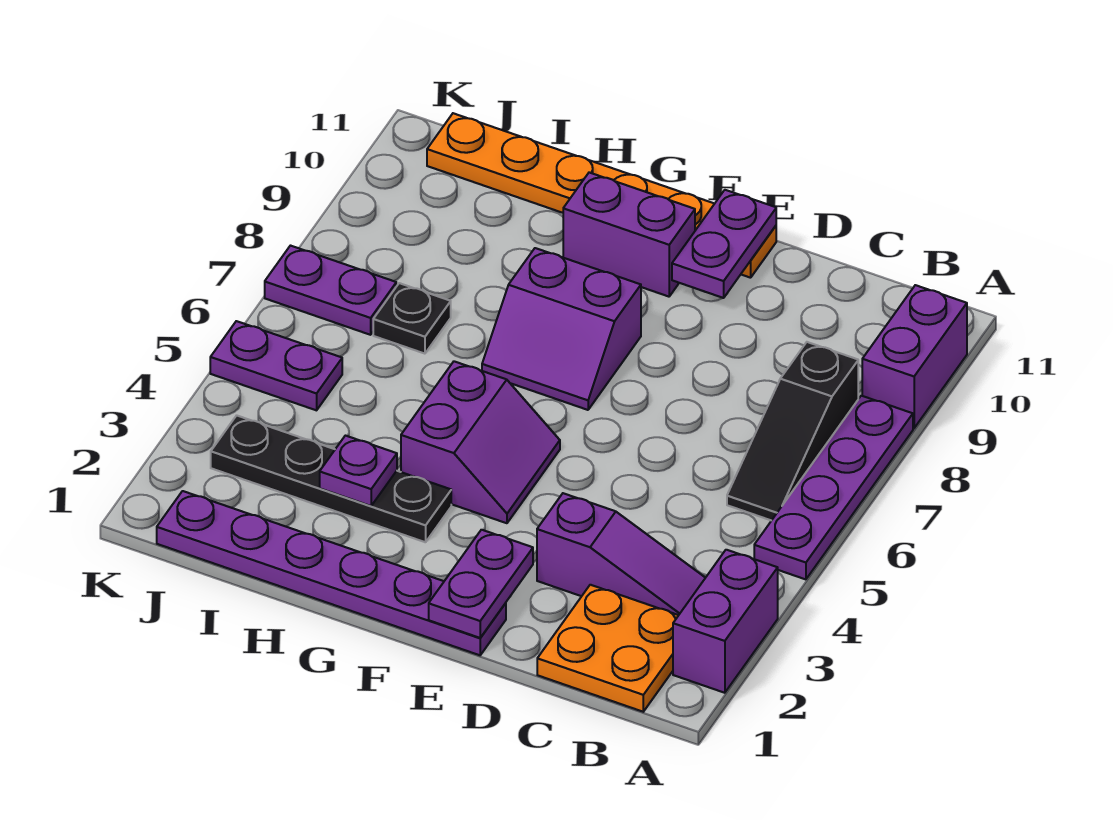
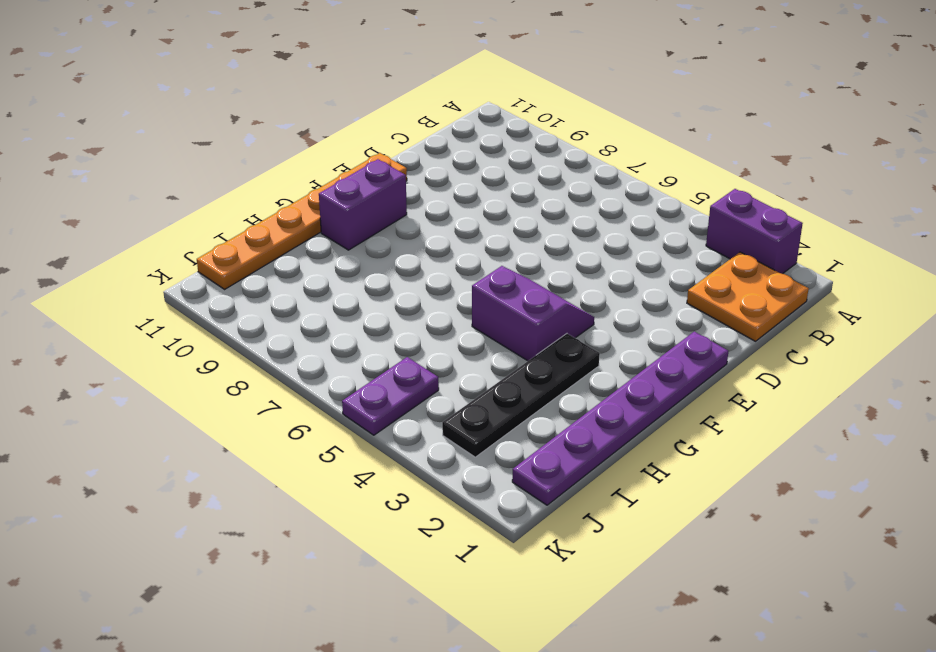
none -> purple 1x4 plate [754,396,913,579]
none -> purple 1x2 brick [862,285,967,428]
none -> purple 1x3 slope [537,493,705,615]

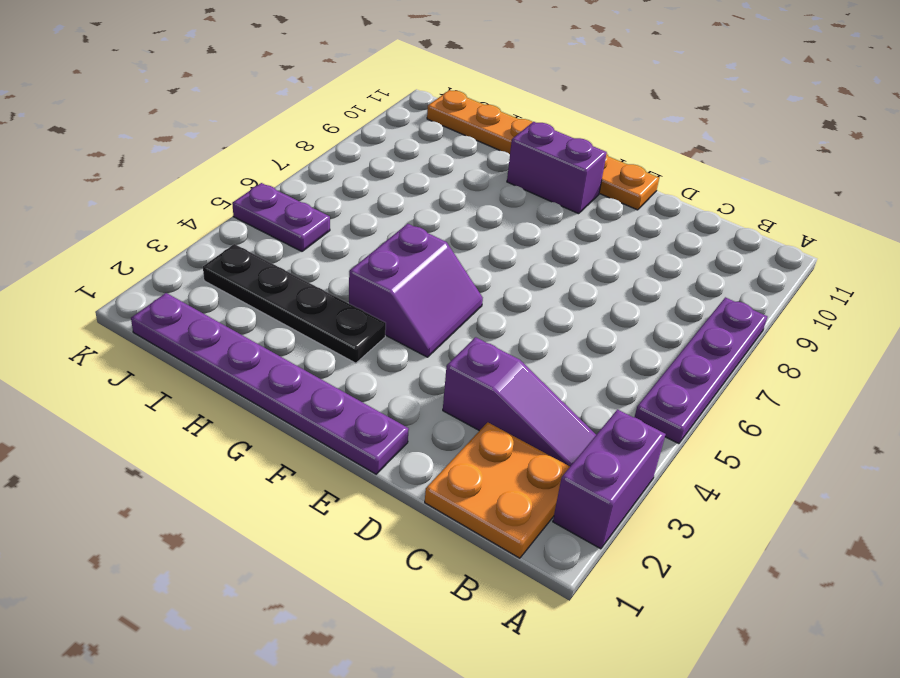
none -> purple 1x2 brick [862,285,967,428]
none -> black 1x3 slope [727,342,858,521]
none -> purple 2x2 slope [482,248,641,410]

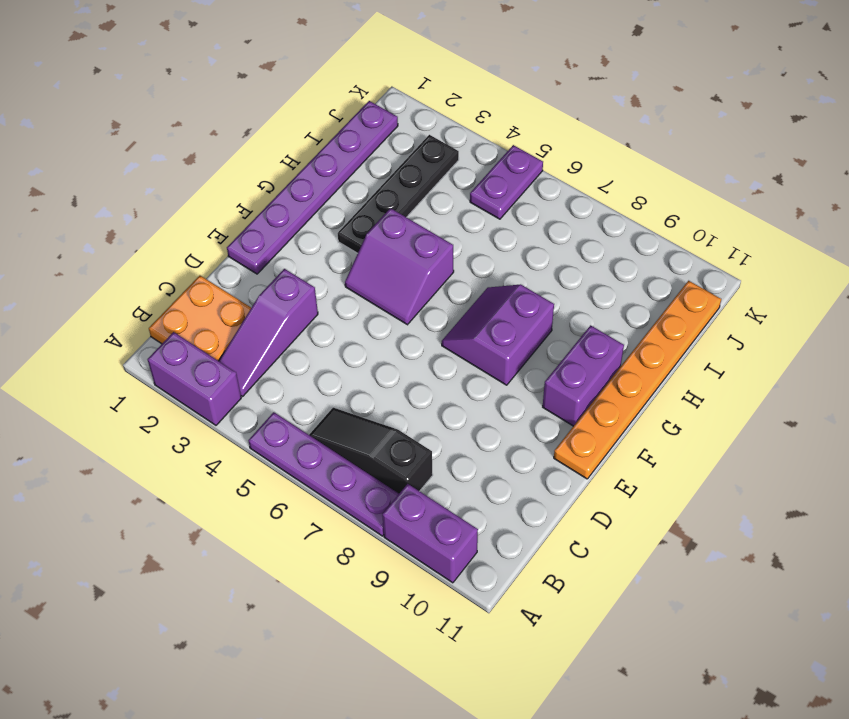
none -> black 1x1 plate [373,283,451,354]
none -> purple 1x2 plate [265,246,396,335]
none -> purple 1x2 plate [429,530,533,638]

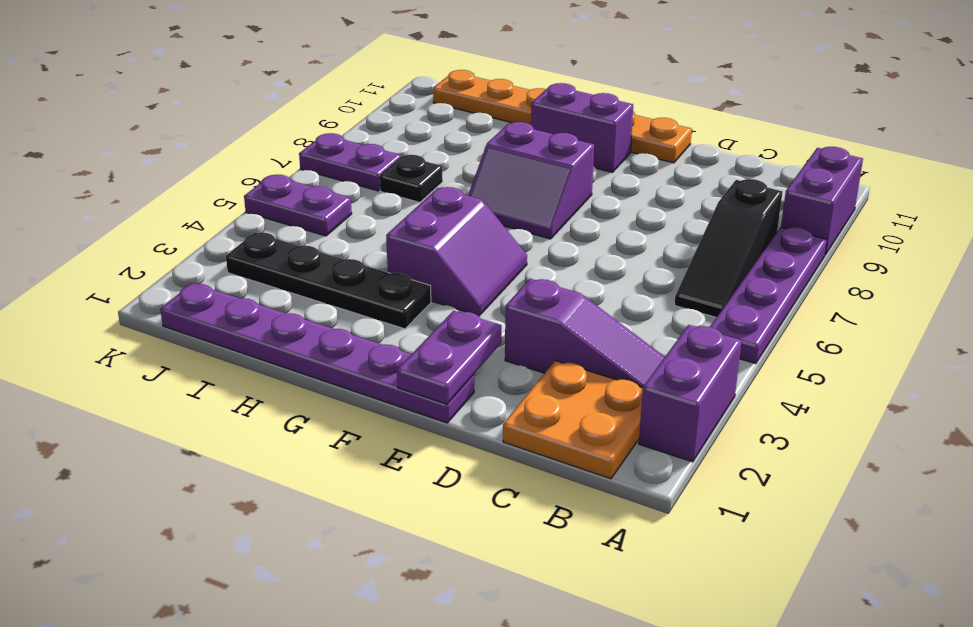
none -> purple 1x2 plate [672,190,776,298]
none -> purple 1x1 plate [320,436,397,506]

